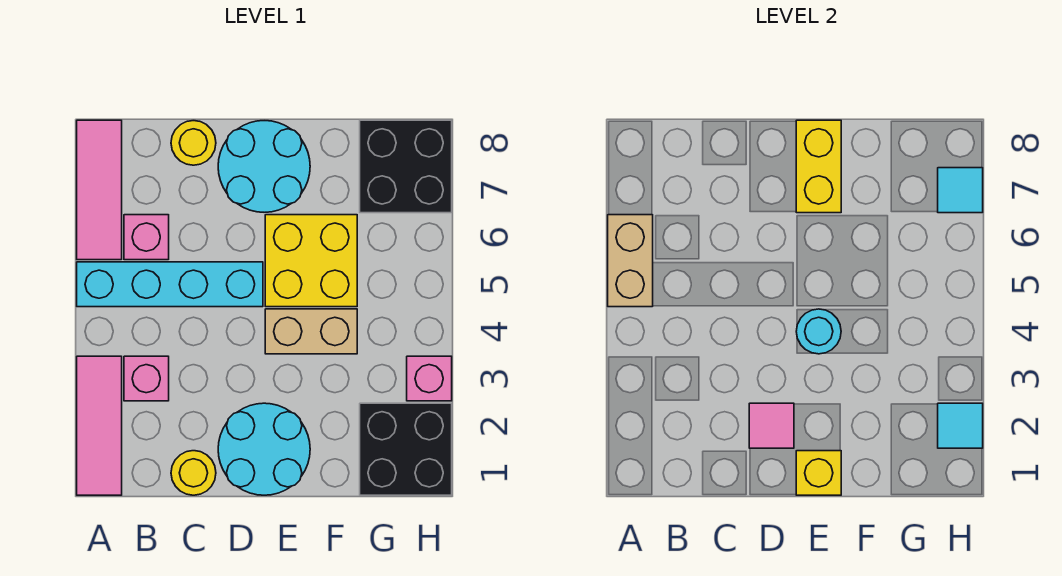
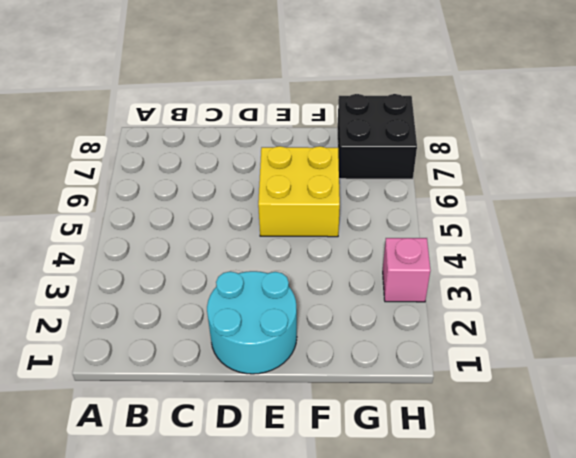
none -> pink 1x3 tile [77,356,122,495]
none -> cyan 1x4 brick [77,262,263,307]
none -> pink 1x3 tile [77,120,122,260]

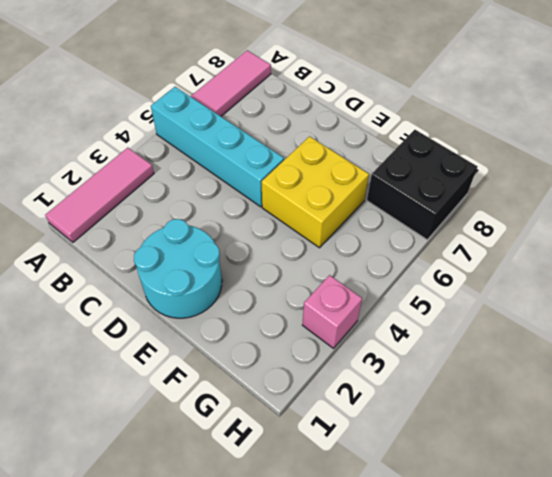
none -> pink 1x1 brick [124,356,169,401]
none -> pink 1x1 brick [124,215,169,260]
none -> yellow 1x1 round brick [171,451,216,495]

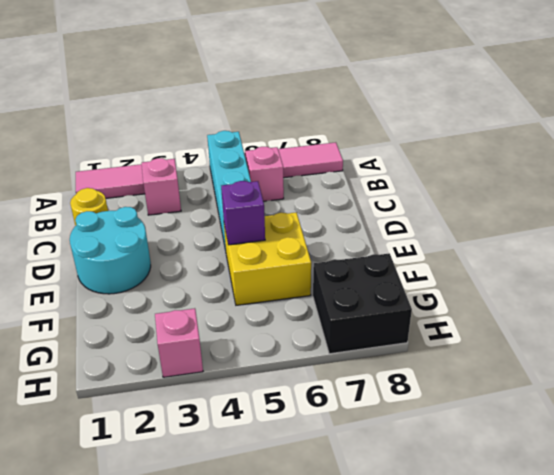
purple 1x1 brick [221,181,265,245] -> none
none -> yellow 1x1 round brick [171,121,216,165]
none -> cyan 2x2 round brick [218,121,310,212]
none -> tan 1x2 brick [265,309,357,354]

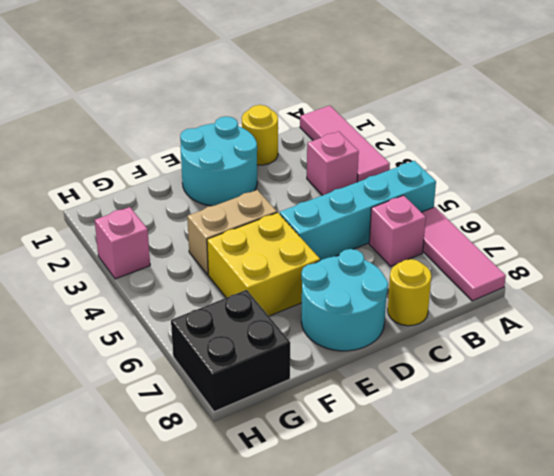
none -> black 2x2 brick [360,403,452,495]
none -> tan 1x2 brick [608,215,653,307]
none -> pink 1x1 tile [749,403,794,448]

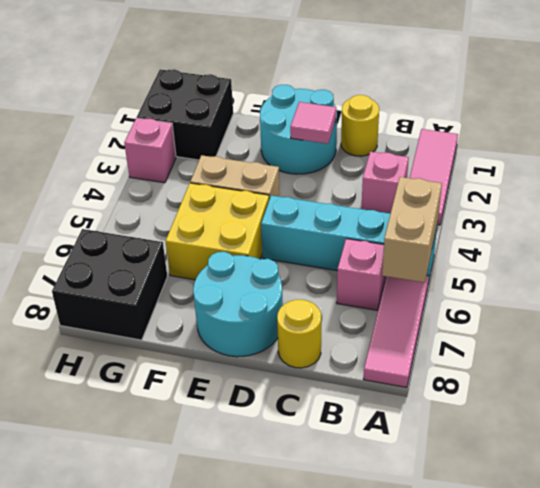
none -> yellow 1x1 brick [796,451,841,495]
none -> cyan 1x1 round brick [796,309,841,354]
none -> yellow 1x2 brick [796,120,841,213]

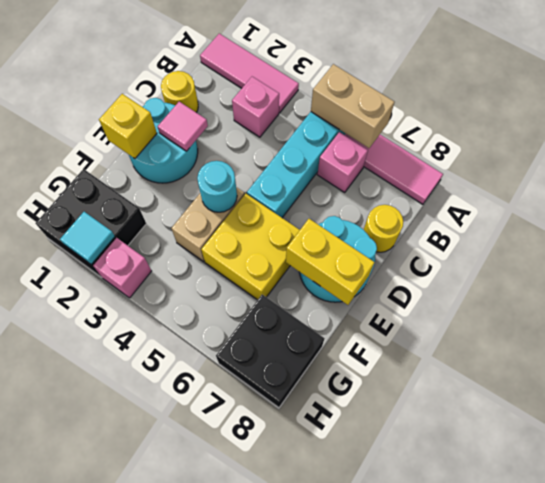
none -> cyan 1x1 tile [938,168,983,213]

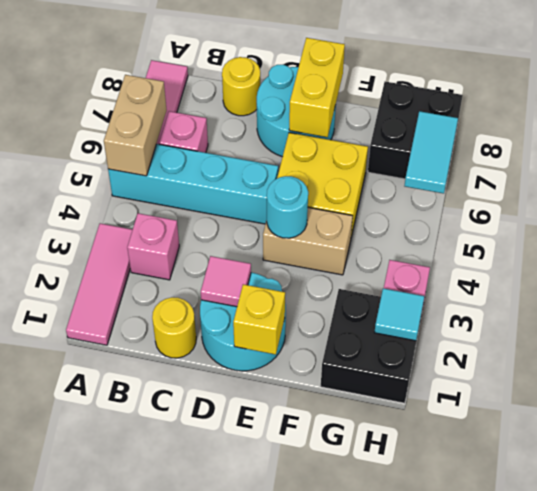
cyan 1x2 tile [404,111,458,194] -> cyan 1x1 tile [938,168,983,213]

